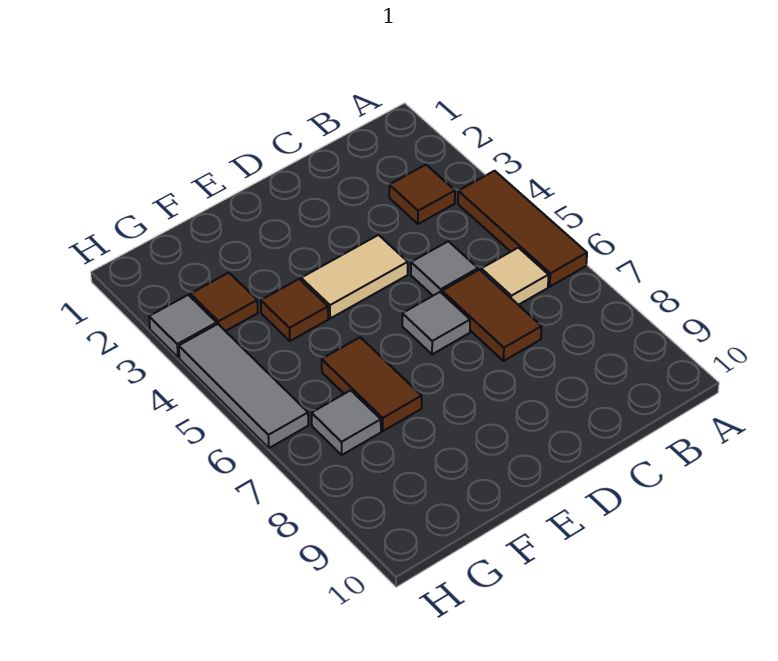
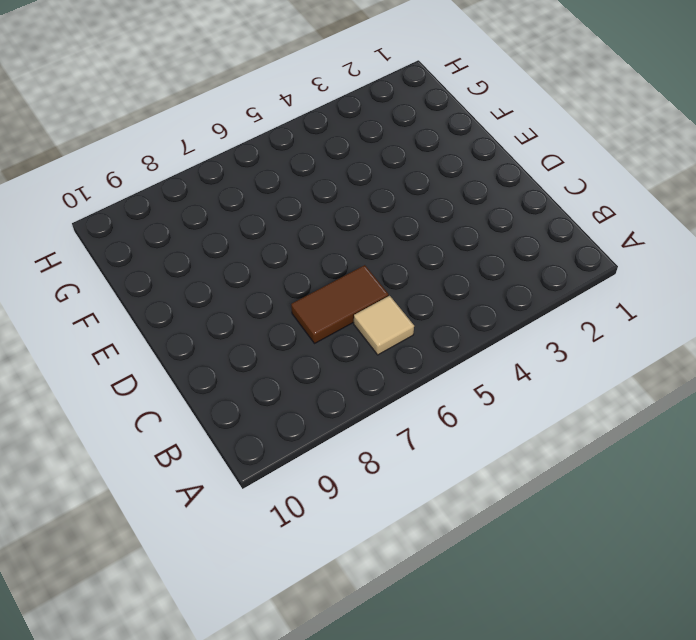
none -> brown 1x3 tile [458,171,587,287]
none -> brown 1x1 tile [389,165,455,224]
none -> grey 1x1 tile [411,241,478,296]

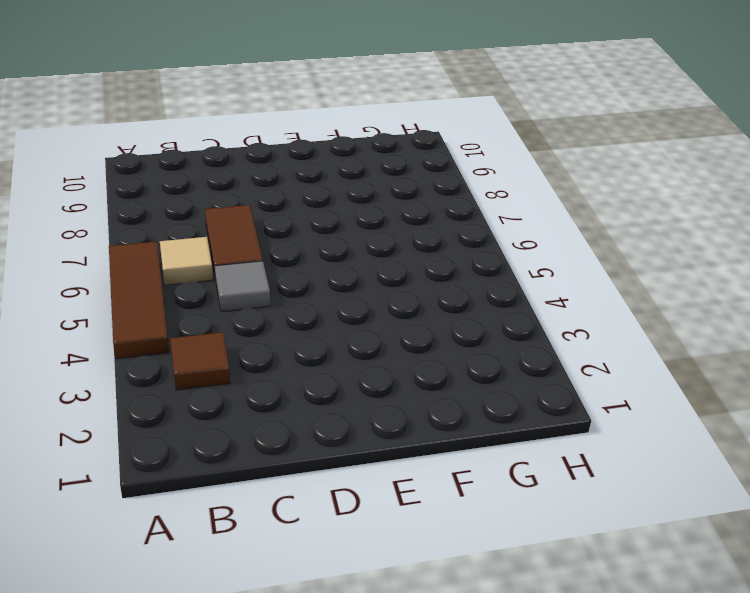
none -> tan 1x2 tile [301,235,408,318]
none -> grey 1x1 tile [402,292,470,354]
none -> brown 1x1 tile [261,279,328,341]

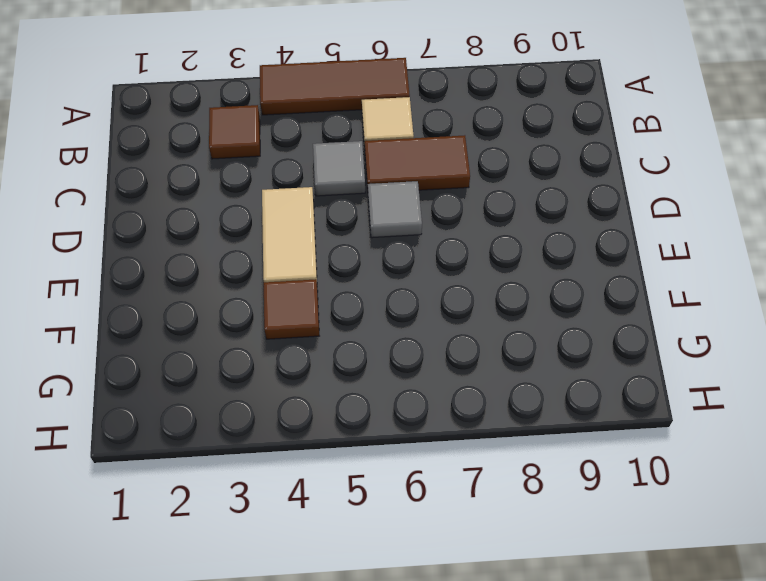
none -> brown 1x2 tile [322,337,422,431]
none -> brown 1x1 tile [190,273,258,331]
none -> grey 1x1 tile [312,390,381,455]

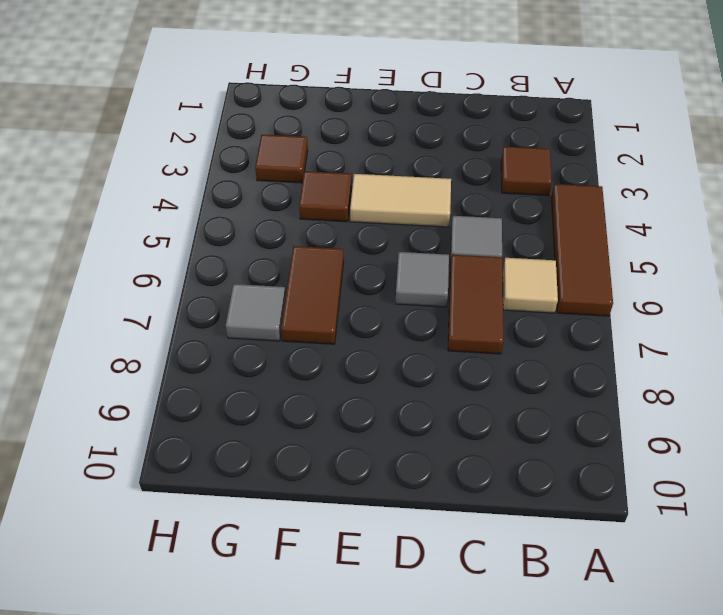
none -> grey 1x1 tile [149,295,217,357]
none -> grey 1x3 tile [179,324,308,448]

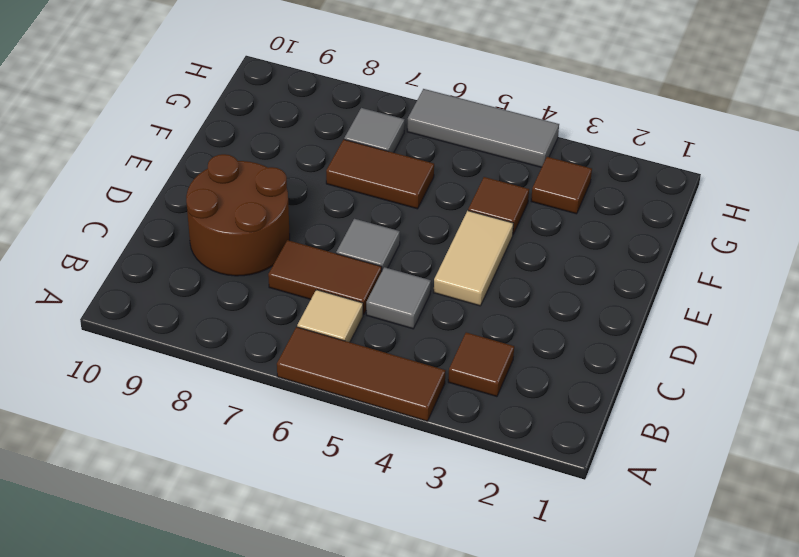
brown 2x2 round brick [186,154,290,276] -> none
none -> grey 1x1 tile [149,295,217,357]

